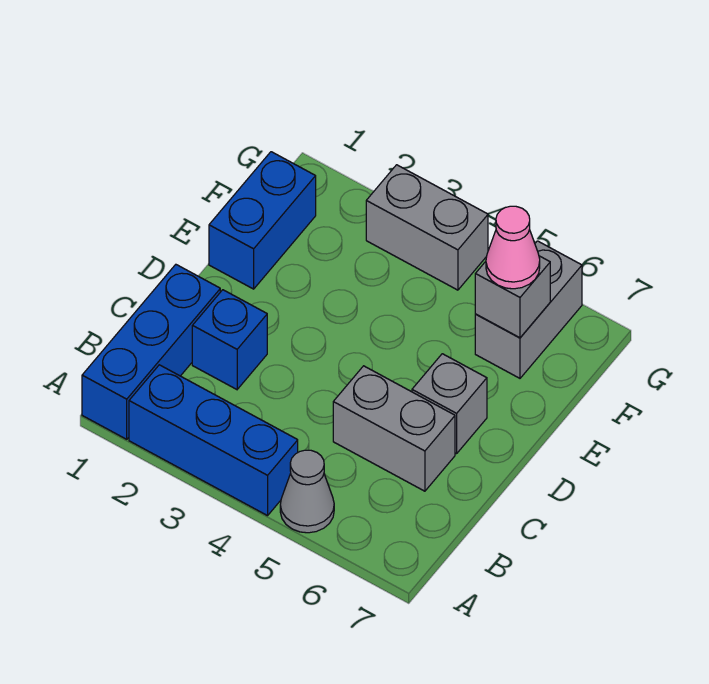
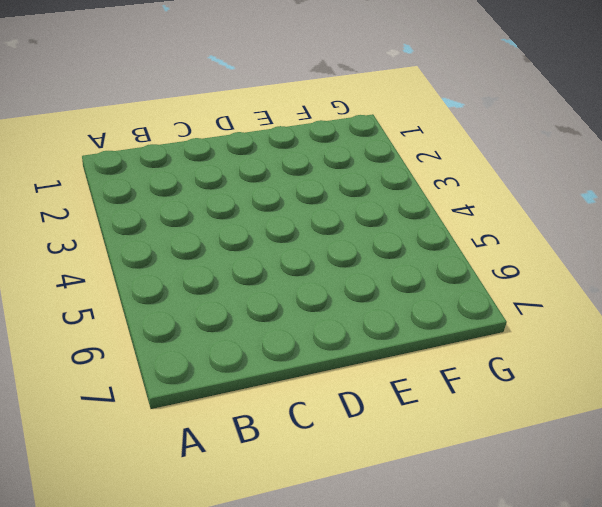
none -> blue 1x3 brick [82,265,220,439]
none -> blue 1x3 brick [129,365,298,516]

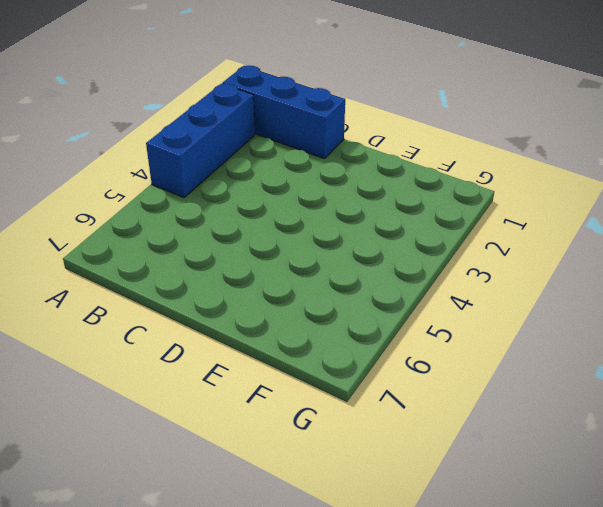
none -> grey 1x1 cone [280,450,334,533]
none -> blue 1x1 brick [192,290,267,389]

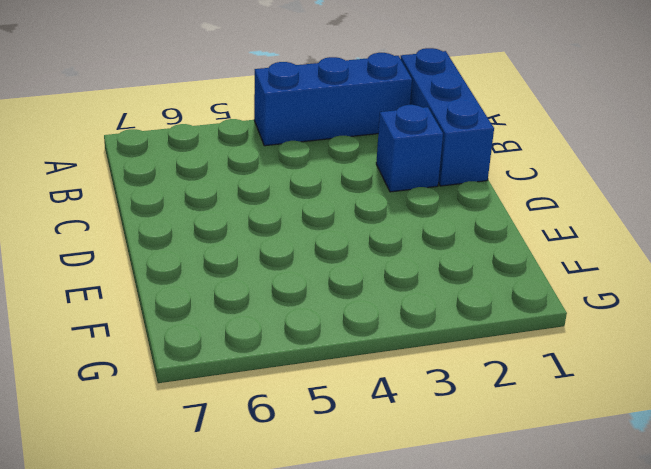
none -> grey 1x1 cone [280,450,334,533]
none -> grey 1x2 brick [333,366,455,491]

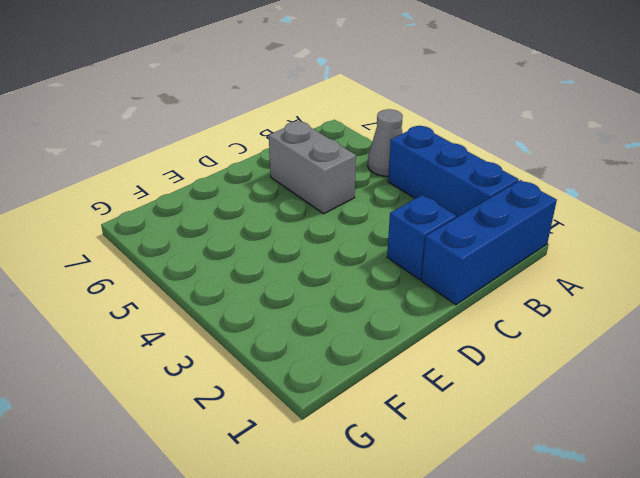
none -> grey 1x1 brick [412,354,487,454]
none -> blue 1x2 brick [209,152,316,289]

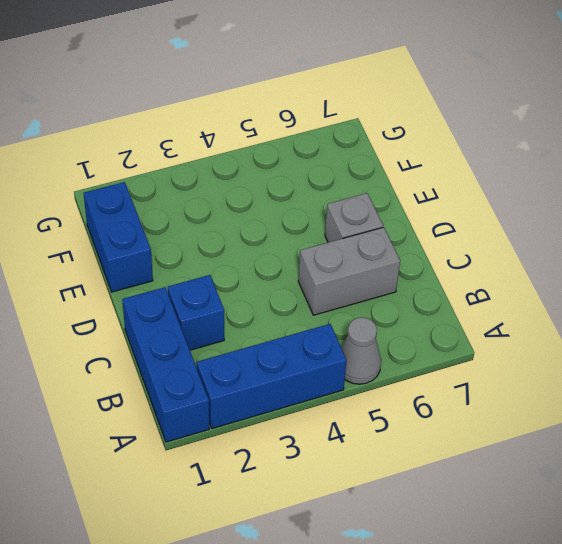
none -> grey 1x2 brick [475,241,582,378]
none -> grey 1x2 brick [366,165,488,290]

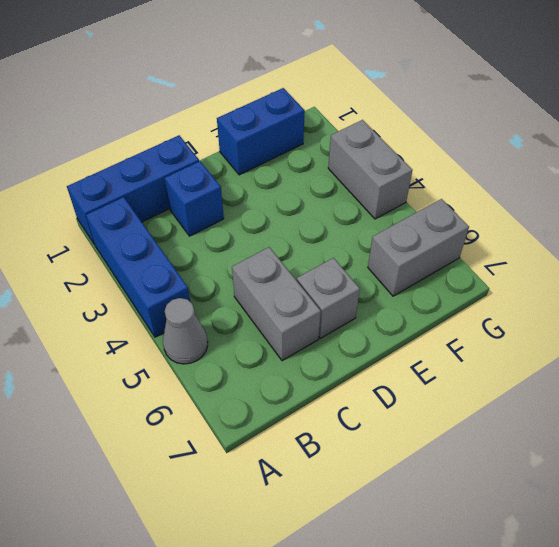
none -> grey 1x1 brick [475,256,550,338]
none -> pink 1x1 cone [486,206,540,289]

